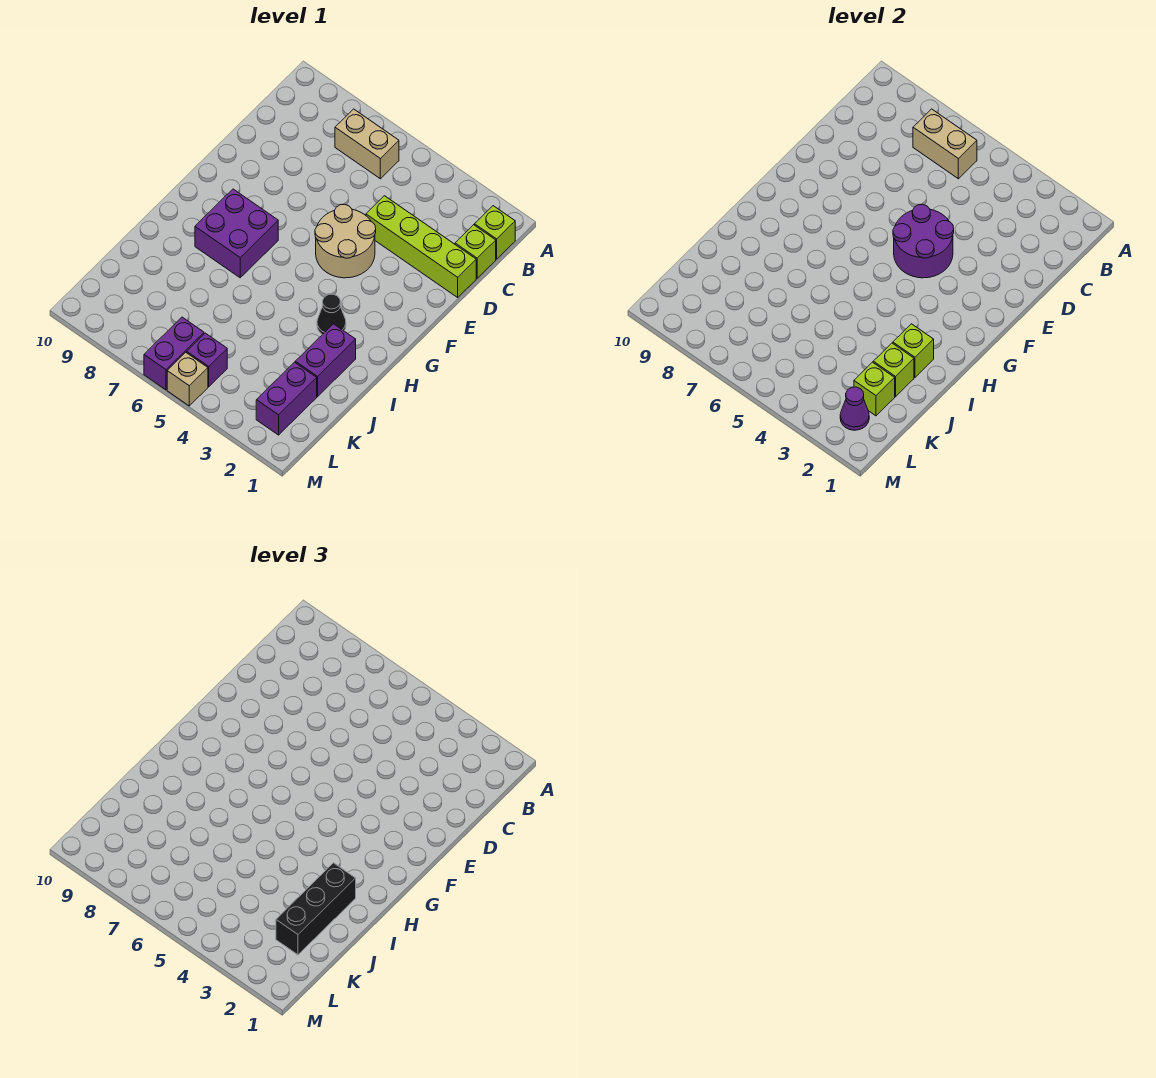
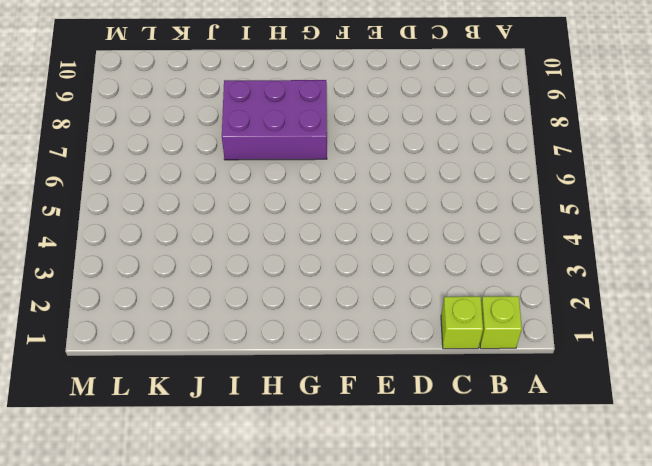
purple 2x3 brick [222,80,327,160] -> purple 2x2 brick [195,189,278,278]
none -> tan 1x2 brick [335,109,399,179]
none -> lime 1x4 brick [366,196,476,297]
none -> tan 2x2 round brick [315,204,376,278]

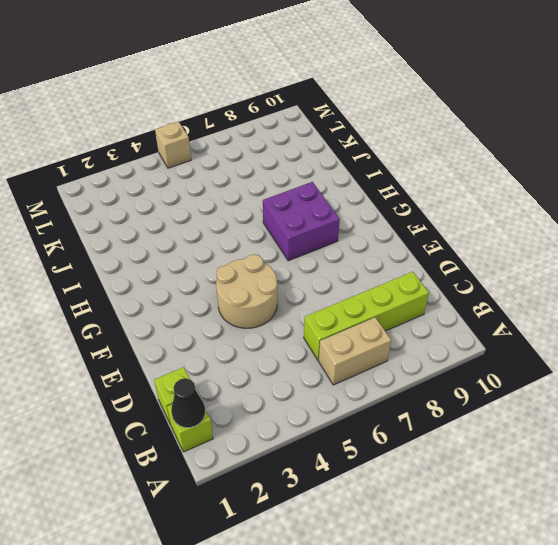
black 1x1 cone [171,378,205,428] -> black 1x1 cone moved to [317,294,346,335]
lime 1x4 brick [304,272,429,360] -> lime 1x4 brick moved to [366,196,476,297]
none -> purple 1x2 brick [295,324,356,397]
none -> purple 1x2 brick [256,362,317,435]
none -> purple 1x1 brick [187,333,227,387]

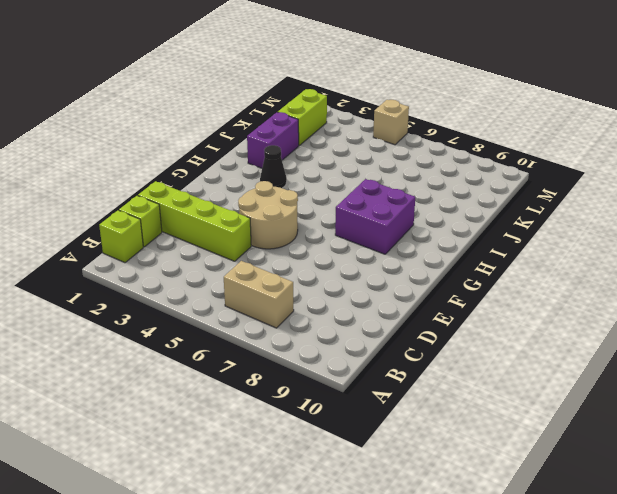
lime 1x2 brick [278,89,327,145] -> purple 1x2 brick [256,362,317,435]
none -> purple 1x1 brick [187,333,227,387]
none -> purple 1x2 brick [144,317,204,390]
none -> tan 1x2 brick [913,109,977,179]

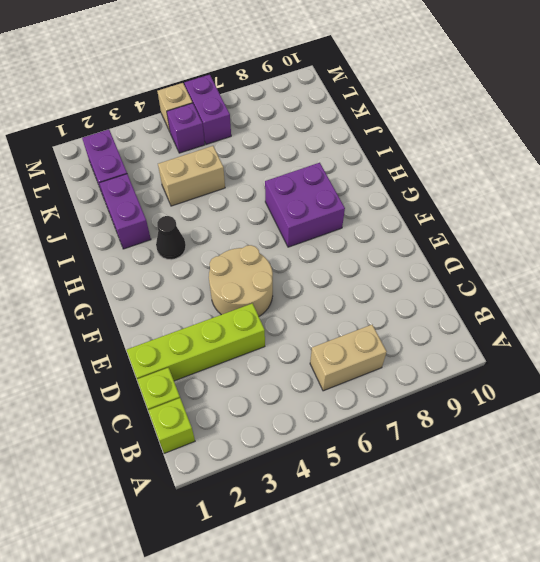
tan 1x2 brick [158,146,225,206] -> tan 1x2 brick moved to [913,109,977,179]
none -> purple 2x2 round brick [893,204,954,278]
none -> lime 1x1 brick [893,324,934,377]
none -> lime 1x1 brick [873,343,914,397]

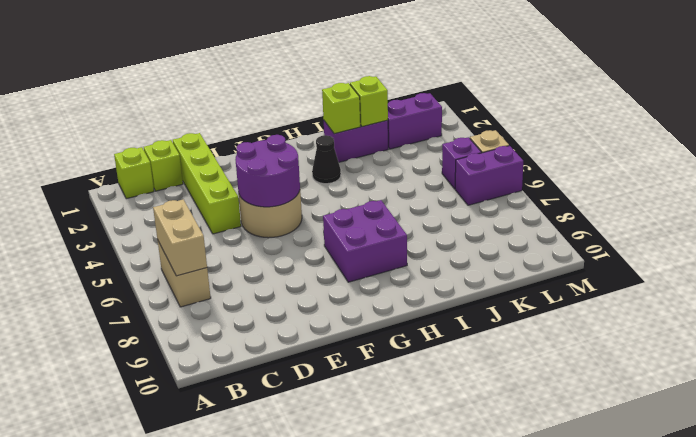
none -> lime 1x1 brick [854,362,895,416]
none -> purple 1x1 cone [840,387,869,430]
none -> black 1x3 brick [276,863,356,955]

